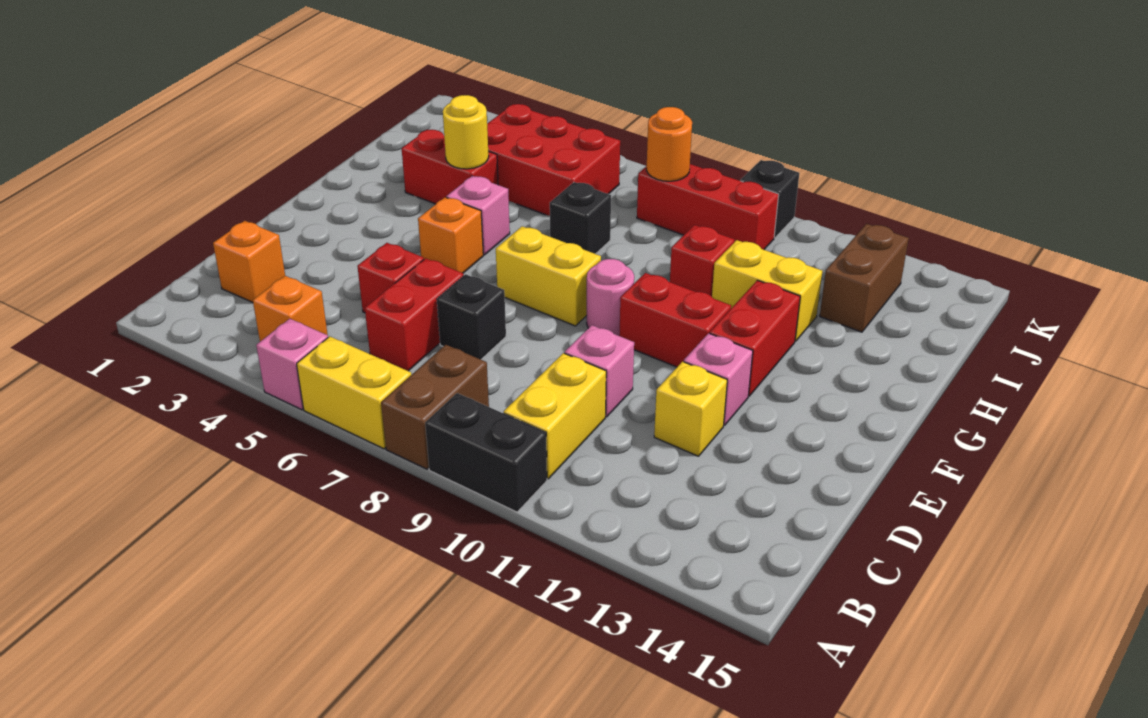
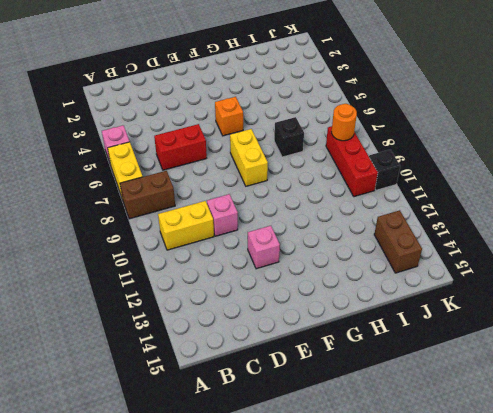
brown 1x2 brick [374,210,422,273] -> brown 1x2 brick turned to [820,224,909,332]
none -> black 1x2 brick [425,393,547,512]
none -> orange 1x1 brick [253,276,328,341]
none -> orange 1x1 brick [213,221,285,302]

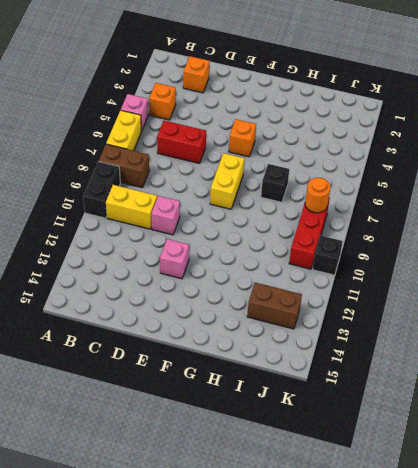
none -> red 1x1 brick [357,243,424,313]
none -> black 1x1 brick [437,274,506,359]
none -> yellow 1x1 brick [654,362,727,456]

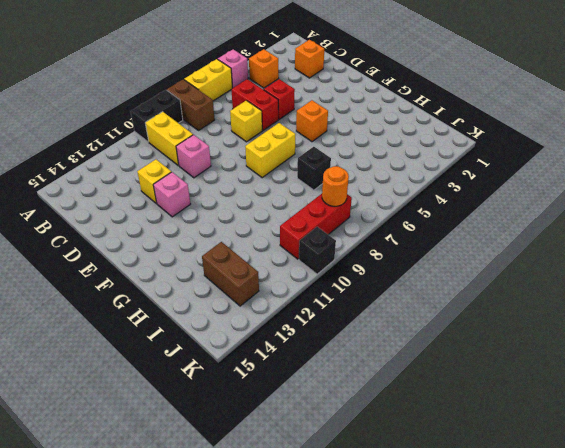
yellow 1x1 brick [230,100,262,142] -> black 1x1 brick [437,274,506,359]
none -> pink 1x1 round brick [587,259,634,336]
none -> red 1x2 brick [619,273,731,367]
none -> red 1x2 brick [710,280,800,396]

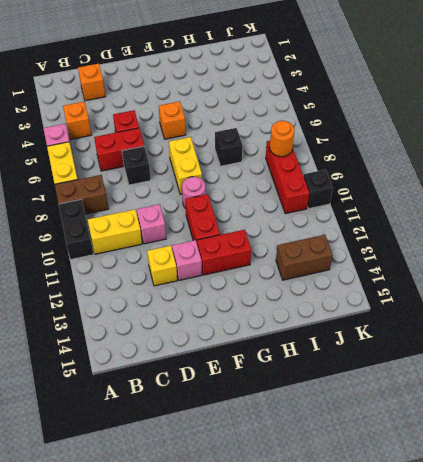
none -> pink 1x1 brick [446,176,510,255]
none -> red 1x2 brick [402,130,498,204]
none -> red 1x1 brick [670,225,734,297]

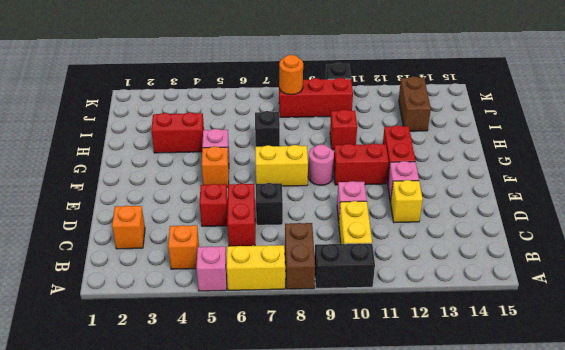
none -> yellow 1x2 brick [712,240,822,341]
none -> red 2x3 brick [487,104,620,216]
none -> yellow 1x1 round brick [443,95,489,169]

